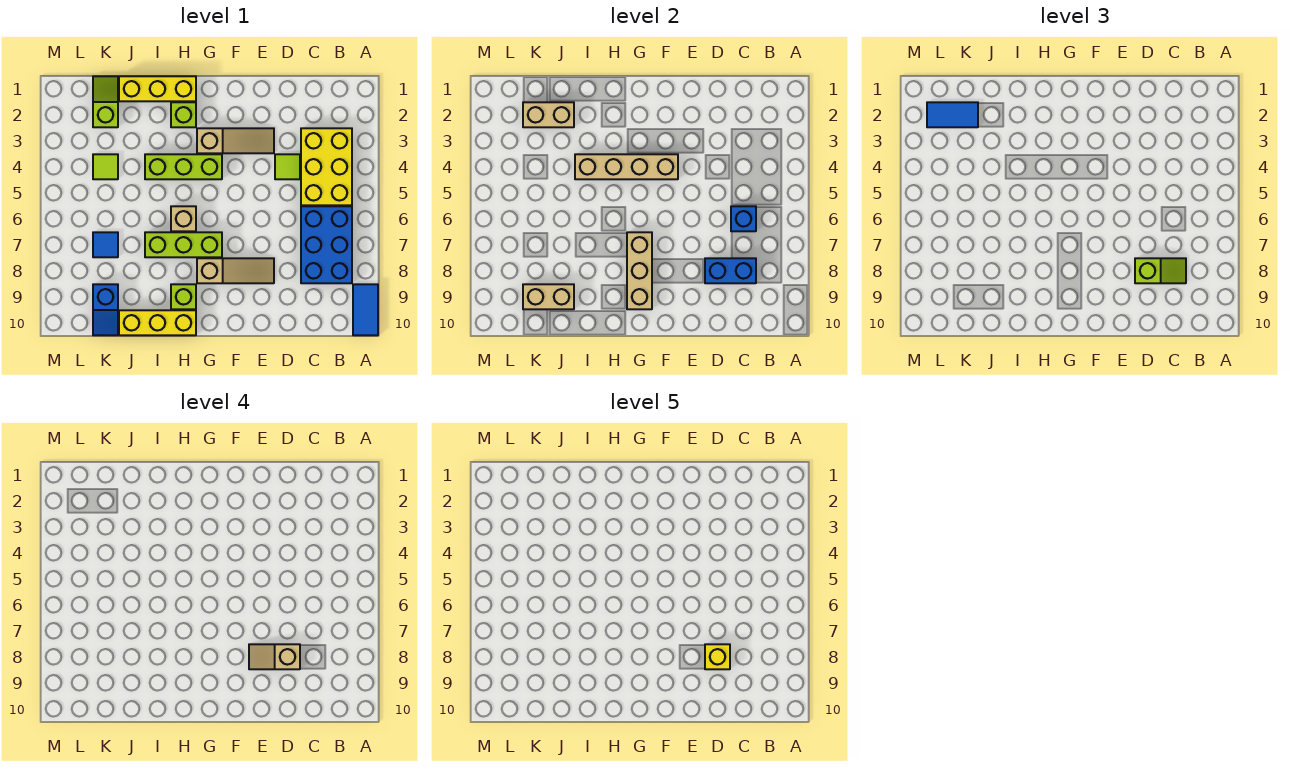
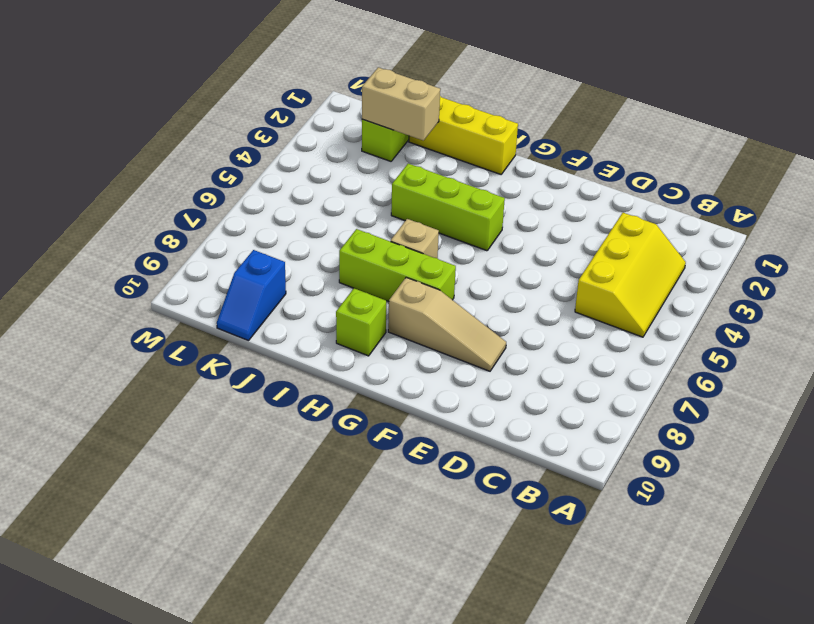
yellow 2x3 slope [575,213,686,337] -> yellow 2x3 brick [301,128,352,205]
none -> blue 1x2 tile [353,284,378,335]
none -> blue 2x3 brick [301,206,352,283]
none -> lime 1x1 tile [275,154,300,179]

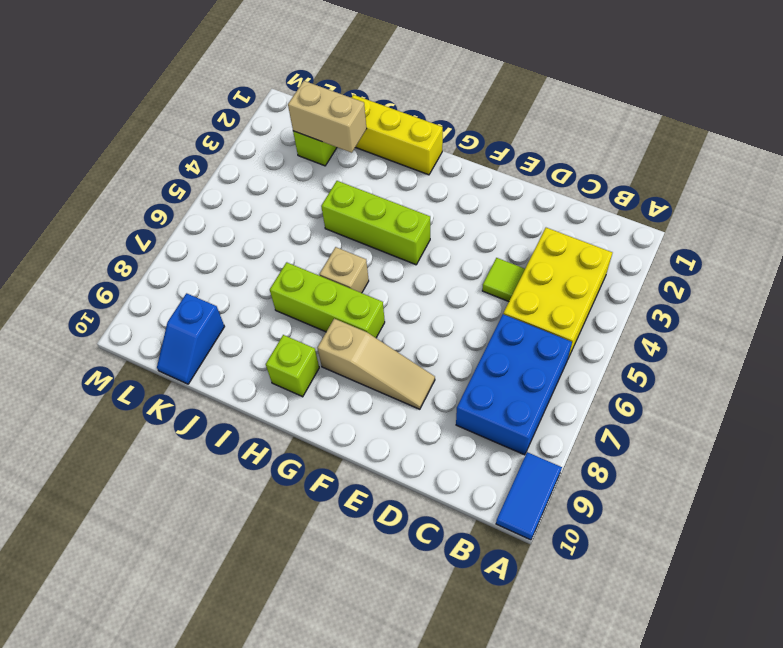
none -> tan 1x3 slope [197,128,274,153]
none -> lime 1x1 brick [171,102,196,127]
none -> yellow 1x3 brick [119,310,196,335]

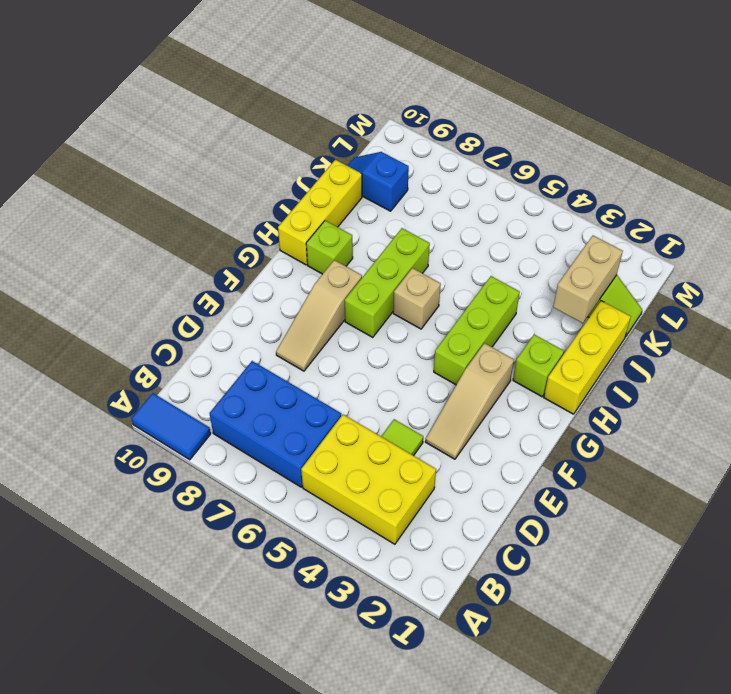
none -> lime 1x1 tile [93,154,118,179]
none -> blue 1x1 tile [93,232,118,257]
none -> blue 1x1 brick [731,206,756,231]

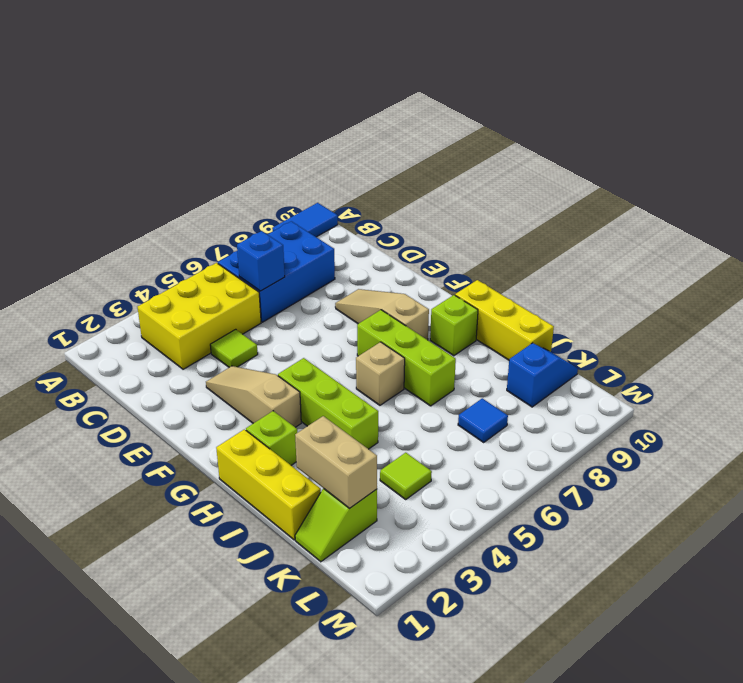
none -> blue 1x2 brick [705,258,756,283]
none -> tan 1x4 brick [575,154,678,179]
none -> tan 1x3 brick [627,232,652,309]

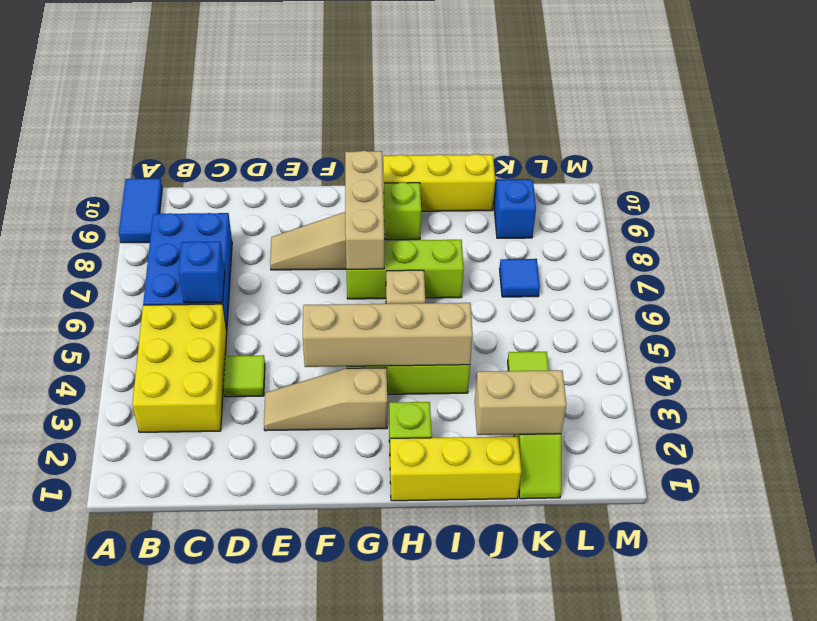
none -> blue 1x2 brick [705,258,756,283]
none -> tan 1x2 brick [523,284,574,309]
none -> lime 1x2 slope [1135,258,1186,283]

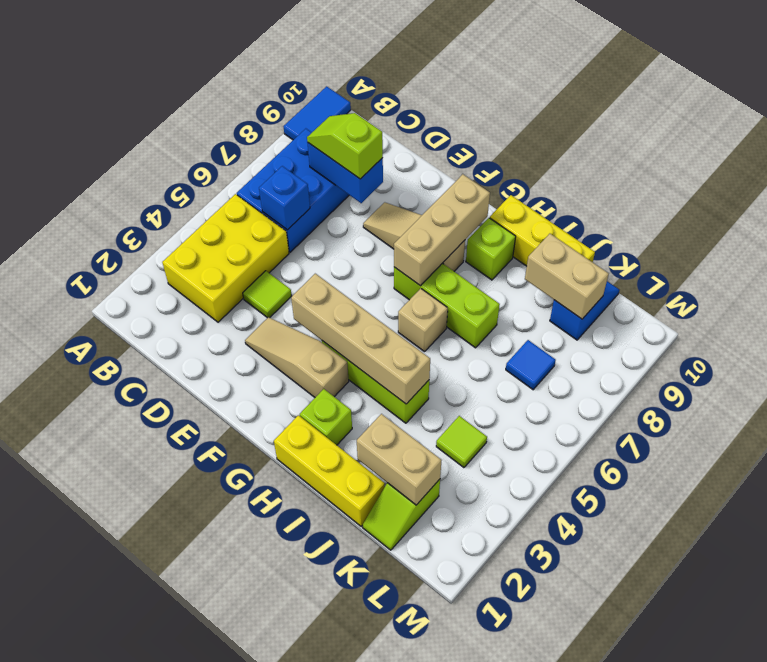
none -> blue 1x2 tile [927,102,978,127]
none -> tan 1x2 slope [249,644,300,669]
none -> yellow 1x1 brick [705,644,730,669]

